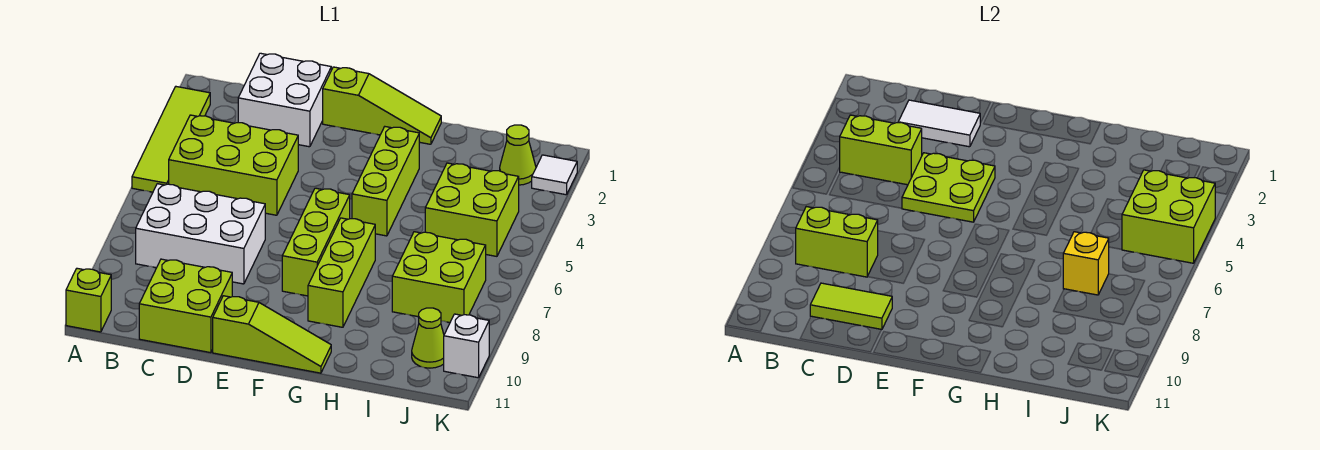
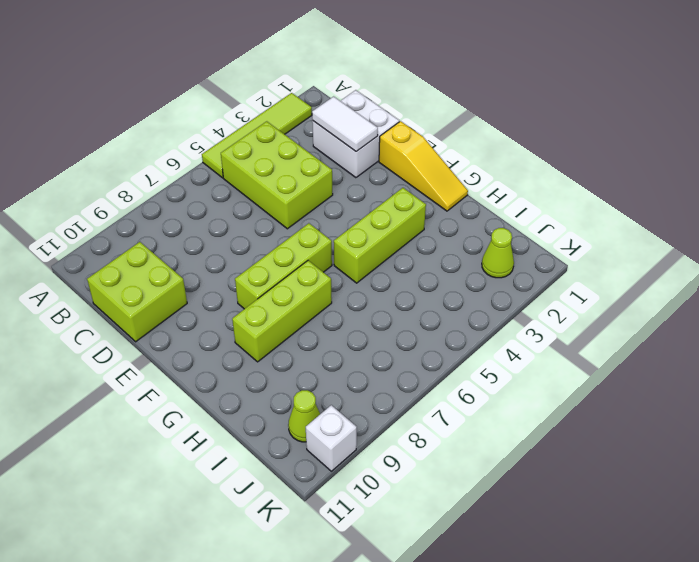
yellow 1x3 slope [379,121,468,211] -> lime 1x3 slope [323,67,441,144]
none -> lime 1x1 brick [66,268,111,332]
none -> white 2x3 brick [136,184,265,284]
none -> lime 1x3 slope [213,296,331,373]

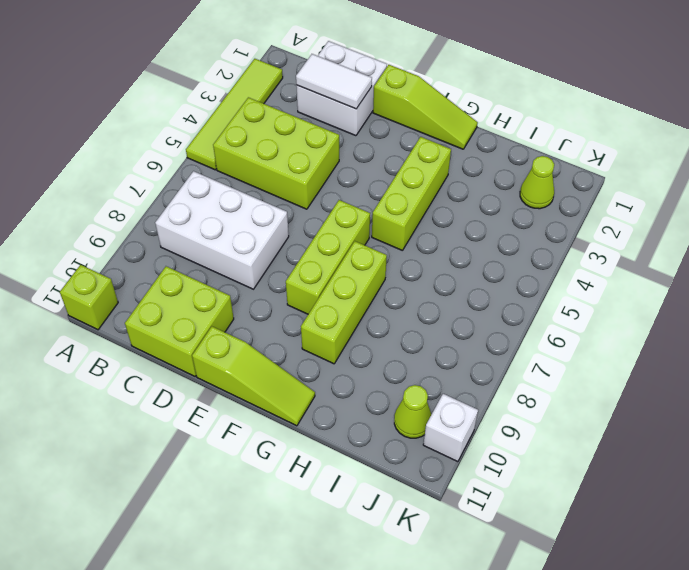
none -> lime 2x2 brick [425,163,519,256]
none -> lime 2x2 brick [392,232,486,322]
none -> white 1x1 tile [532,155,577,195]

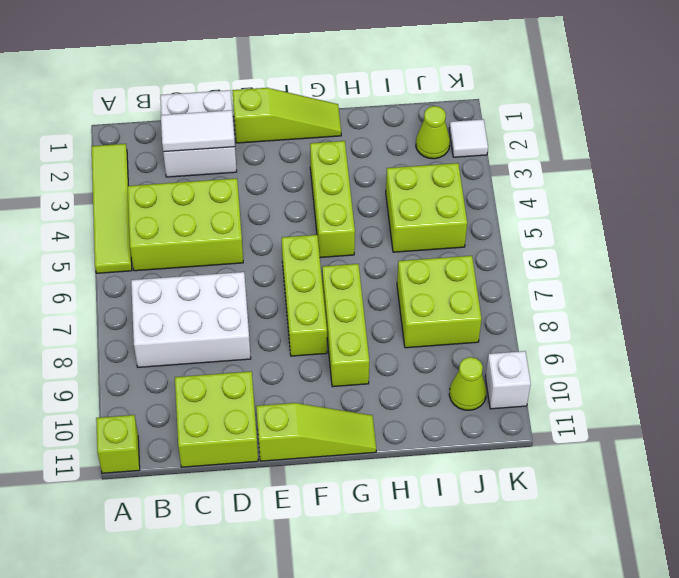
none -> lime 1x2 brick [839,115,922,185]
none -> lime 1x2 brick [796,207,878,277]
none -> lime 1x2 tile [810,283,892,330]

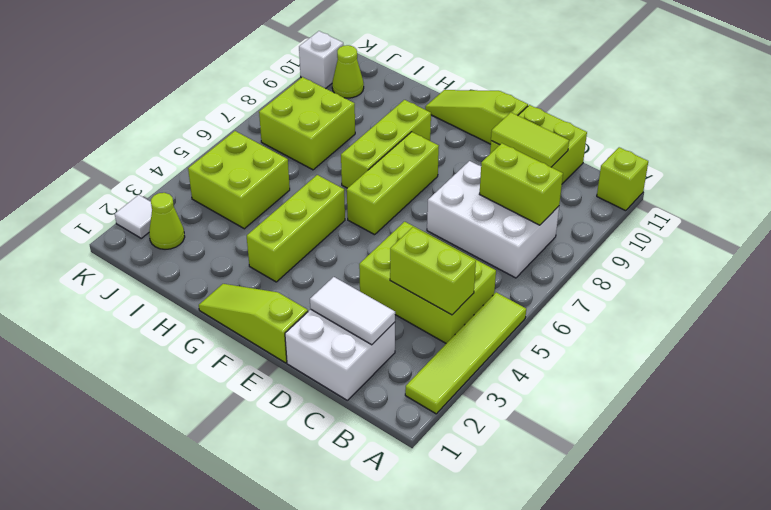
none -> lime 2x2 plate [902,153,995,222]
none -> yellow 1x1 brick [1063,232,1109,295]
none -> lime 2x2 brick [1122,170,1215,263]

